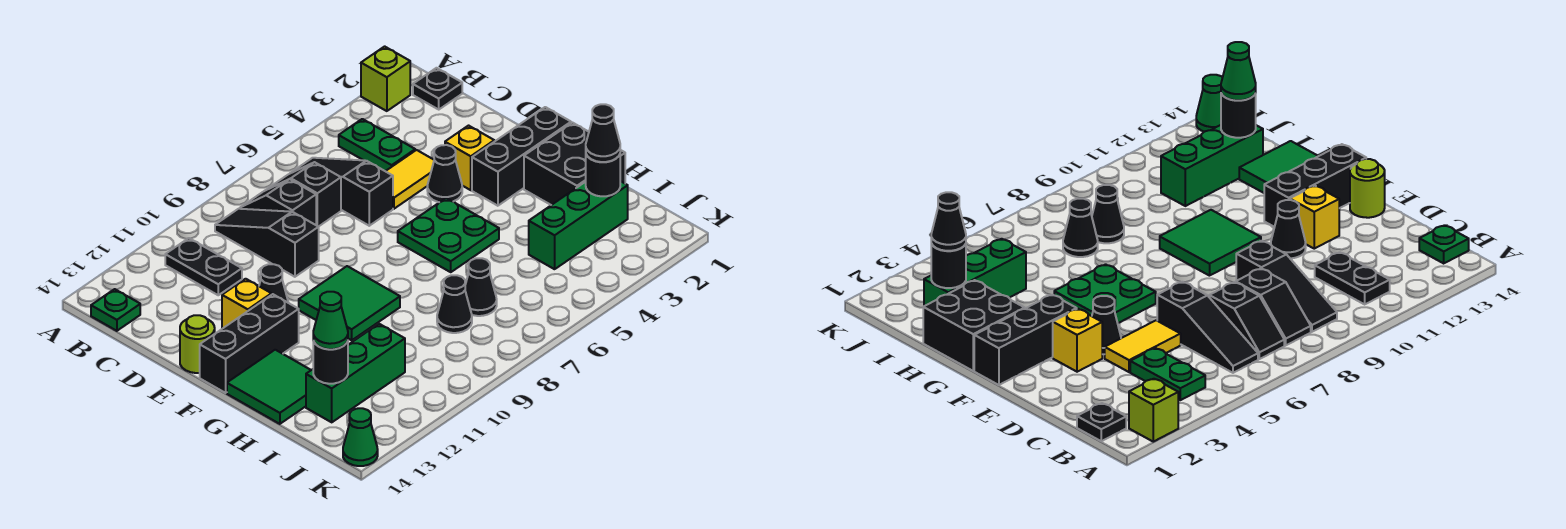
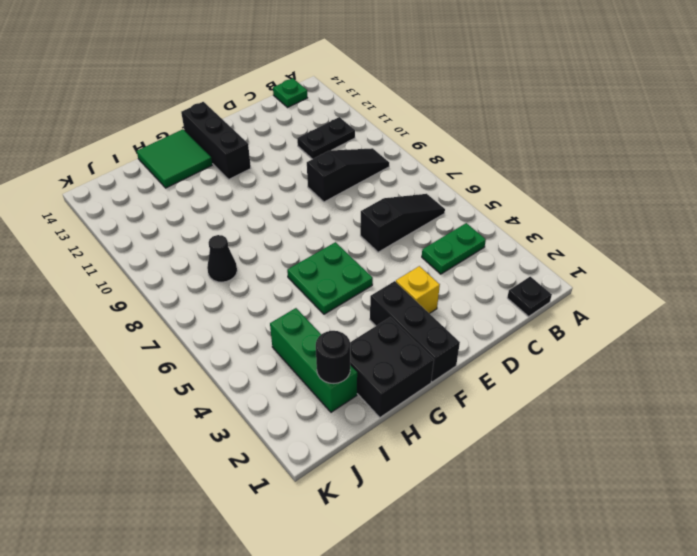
none -> lime 1x1 brick [361,46,410,111]
none -> black 1x2 slope [266,162,341,227]
none -> black 1x2 slope [240,179,316,225]
none -> yellow 1x2 tile [386,150,434,209]

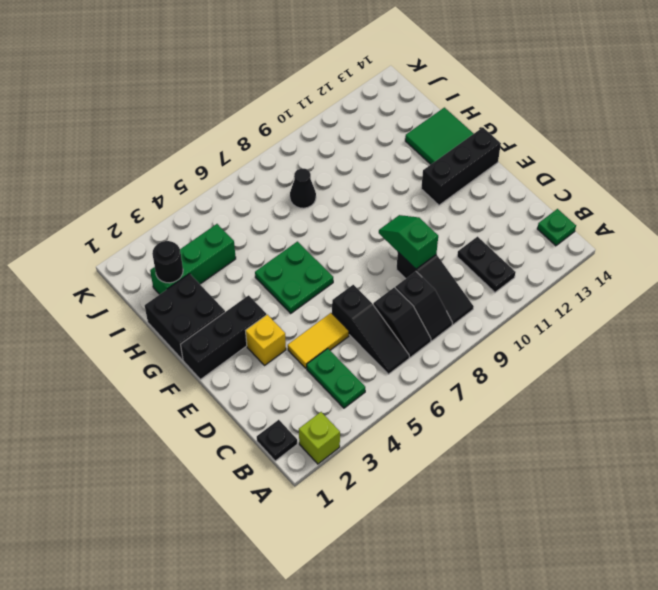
green 1x2 slope [379,215,438,269] -> none
none -> black 1x1 cone [427,145,462,202]
none -> black 1x1 cone [259,264,288,302]
none -> yellow 1x1 brick [222,279,271,329]
none -> lime 1x1 round brick [180,315,215,373]

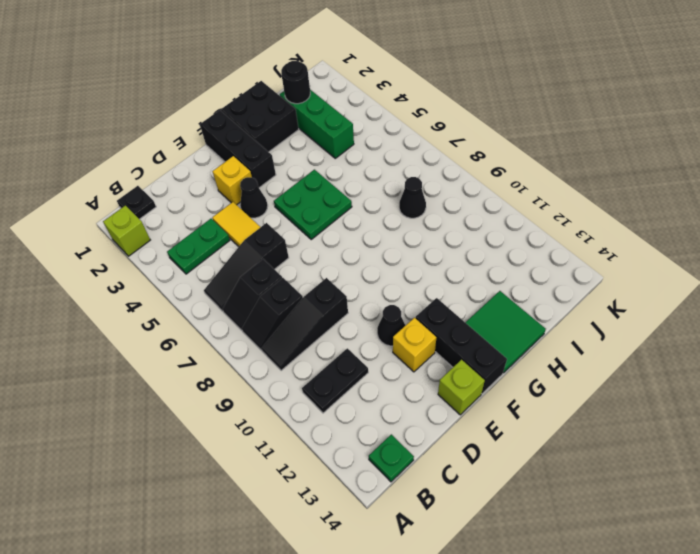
lime 1x1 brick [438,360,485,415] -> lime 1x1 round brick [180,315,215,373]
none -> green 2x2 tile [299,266,400,340]
none -> black 1x1 cone [465,258,497,316]
none -> green 1x3 brick [306,324,405,422]
none -> green 1x1 cone [343,408,378,466]

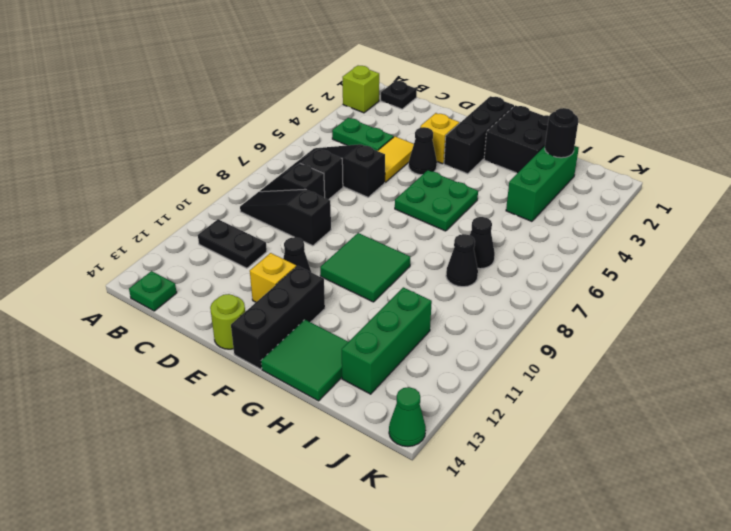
none -> black 1x1 round brick [313,341,348,384]
none -> black 1x1 cone [586,104,620,162]
none -> green 1x1 cone [313,292,348,349]

